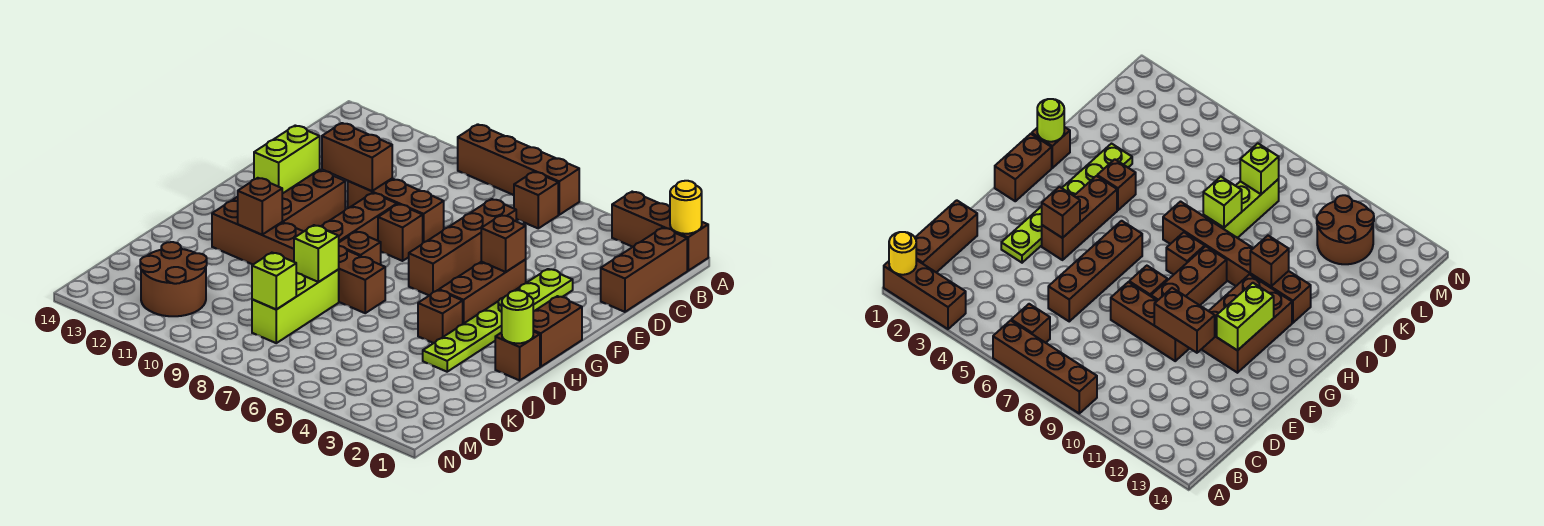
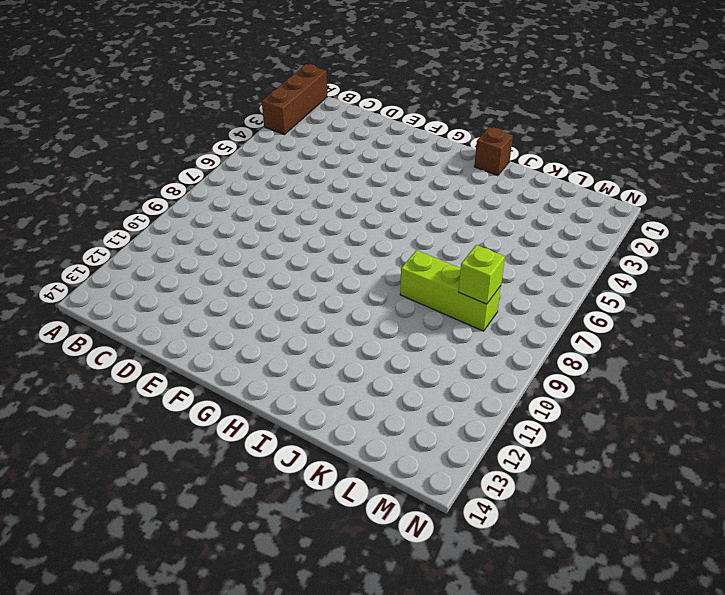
none -> brown 1x4 brick [458,124,579,215]
none -> brown 1x3 brick [601,228,687,312]
none -> brown 1x1 brick [514,172,558,228]

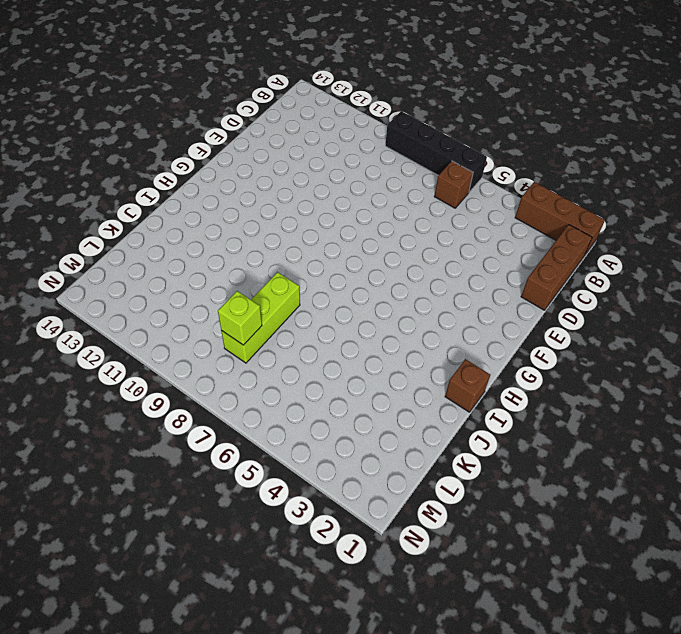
black 1x4 brick [385,111,487,192] -> brown 1x4 brick [458,124,579,215]
none -> brown 1x4 brick [409,199,517,295]
none -> lime 1x6 plate [423,269,573,372]
none -> brown 1x3 brick [348,178,444,242]

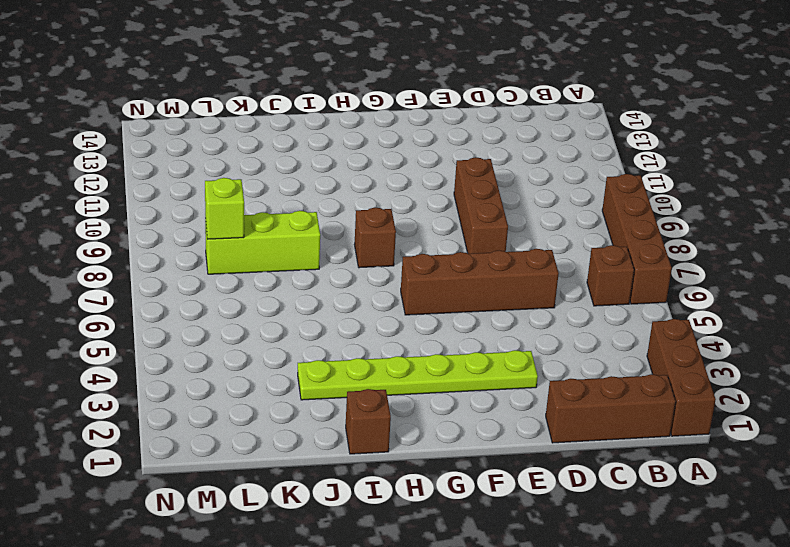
none -> brown 1x3 brick [439,259,526,324]
none -> brown 1x1 brick [378,204,423,261]
none -> brown 1x3 brick [321,193,397,242]

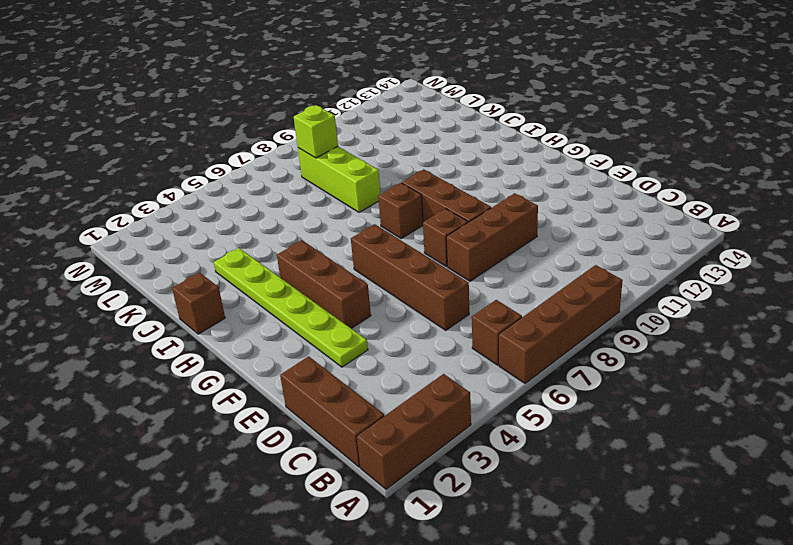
none -> brown 2x3 brick [233,170,345,231]
none -> brown 1x2 brick [533,296,582,367]
none -> brown 1x1 brick [418,290,463,343]

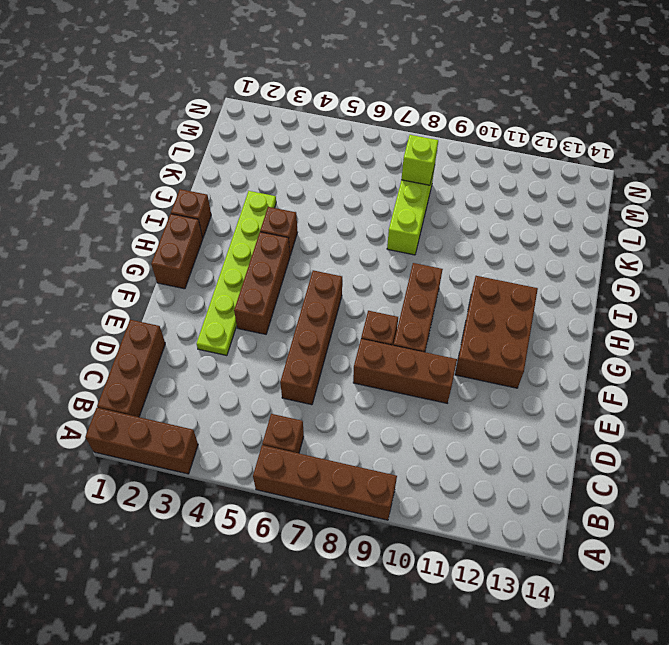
none -> brown 1x1 brick [339,232,381,265]
none -> brown 1x6 brick [212,200,385,313]
none -> brown 2x2 round brick [140,242,207,316]

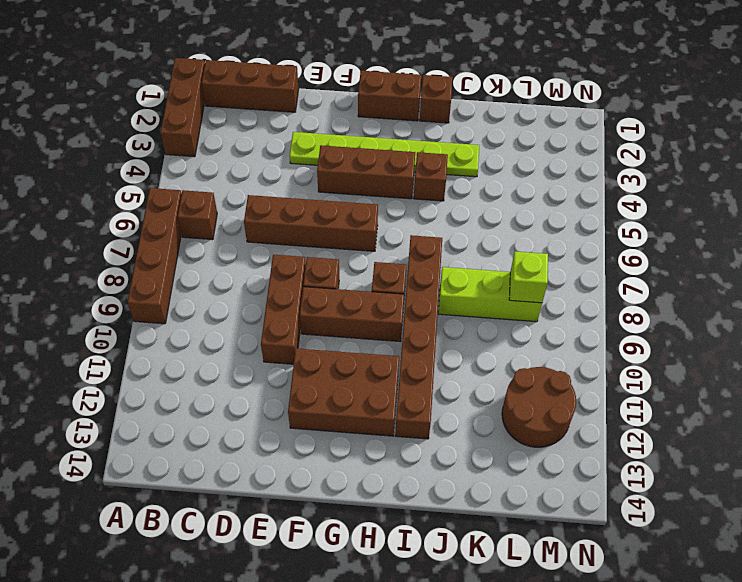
none -> yellow 1x1 round brick [670,181,702,234]
none -> brown 1x2 brick [322,123,392,191]
none -> brown 1x1 brick [481,215,526,272]

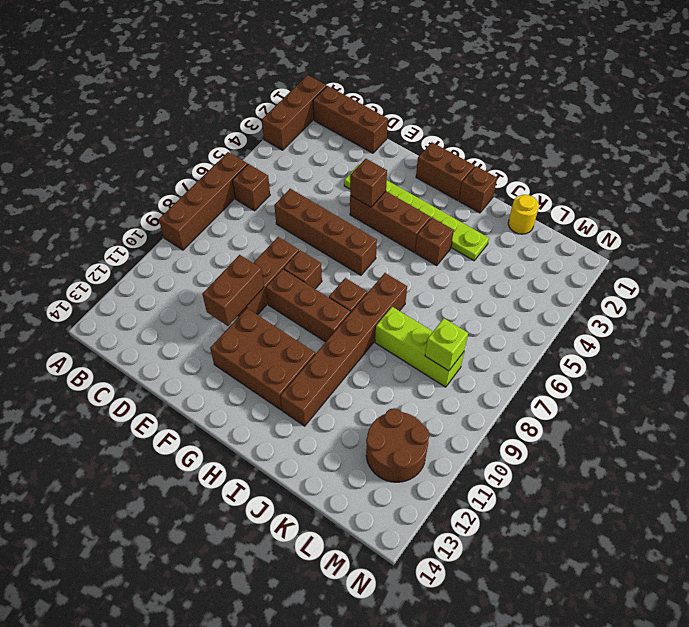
yellow 1x1 round brick [508,195,539,234] -> yellow 1x1 round brick moved to [670,181,702,234]
none -> lime 1x2 brick [254,126,320,194]
none -> lime 1x1 round brick [502,290,533,343]
none -> brown 1x1 brick [238,178,282,235]

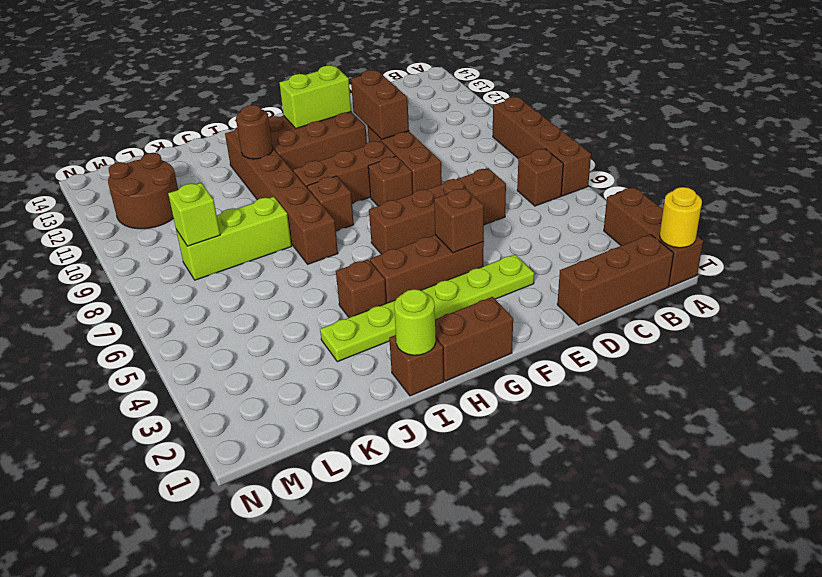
brown 1x1 round brick [236,105,273,159] -> brown 1x1 brick [238,178,282,235]
none -> lime 1x1 brick [294,225,339,282]

